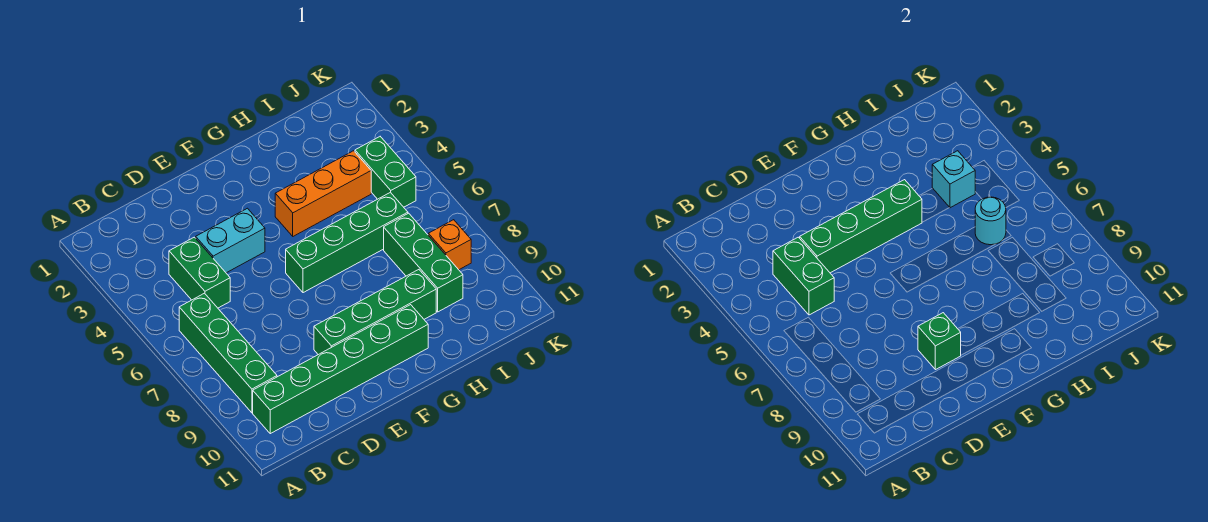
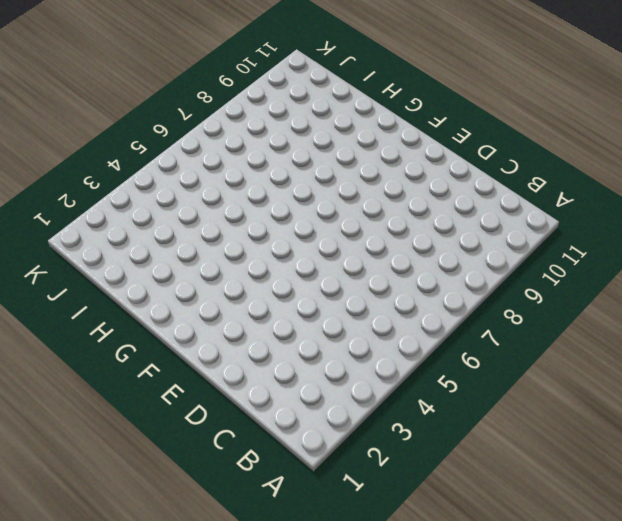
none -> green 1x4 brick [179,293,277,413]
none -> green 1x6 brick [253,305,428,434]
none -> green 1x2 brick [169,237,230,308]

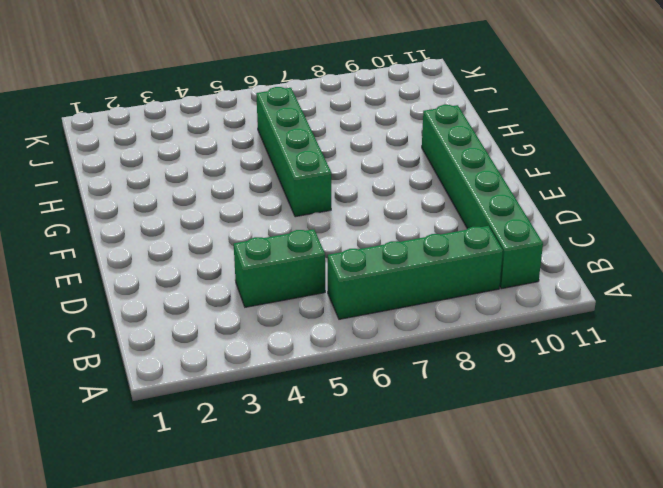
none -> cyan 1x2 brick [196,208,265,273]
none -> green 1x4 brick [314,270,436,355]
none -> orange 1x3 brick [275,151,371,236]

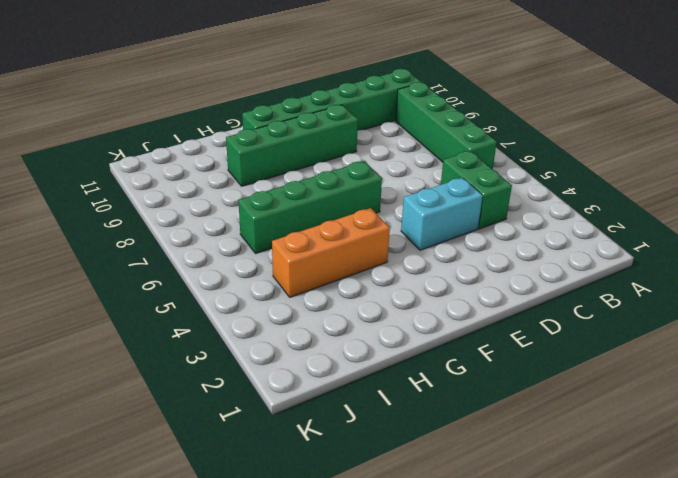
none -> green 1x3 brick [384,213,463,312]
none -> green 1x2 brick [355,137,416,207]
none -> orange 1x1 brick [428,220,471,270]

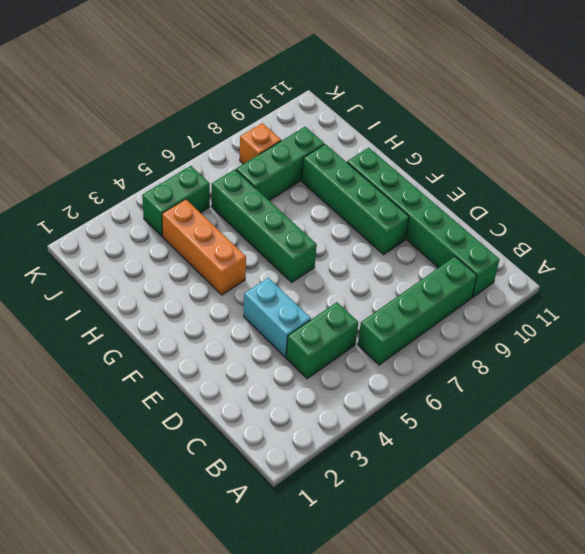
none -> green 1x2 brick [773,237,834,315]
none -> green 1x4 brick [800,180,922,273]
none -> green 1x1 brick [918,313,961,370]

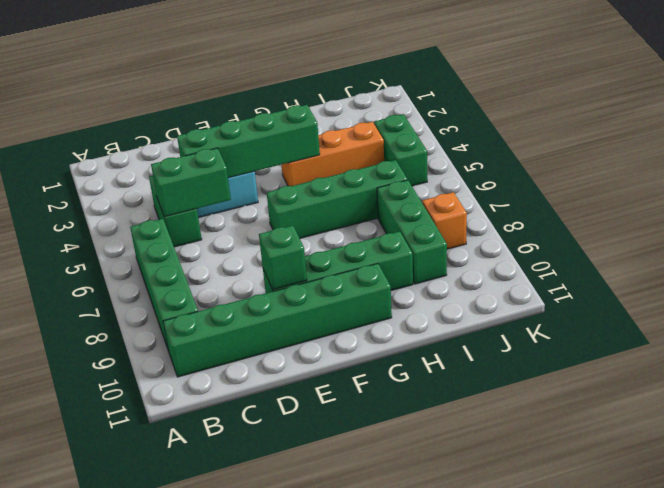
green 1x2 brick [151,148,231,217] -> green 1x2 brick turned to [773,237,834,315]
none -> cyan 1x1 brick [932,151,975,208]
none -> cyan 1x1 round brick [975,197,1006,245]

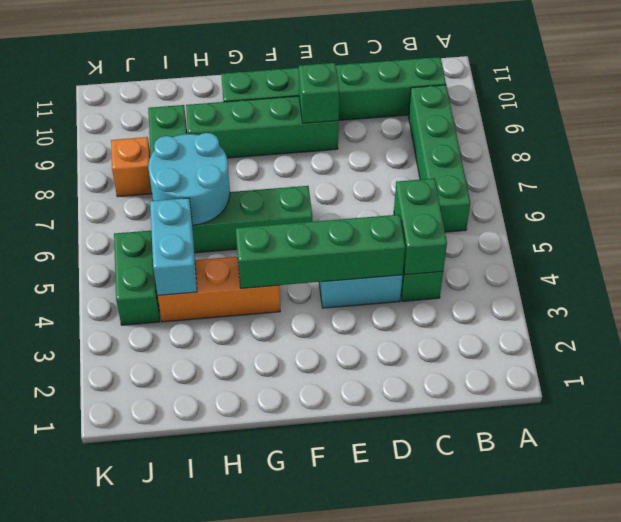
cyan 2x2 round brick [148,133,230,225] -> cyan 1x1 round brick [975,197,1006,245]
cyan 1x2 brick [150,198,197,295] -> cyan 1x1 brick [932,151,975,208]

